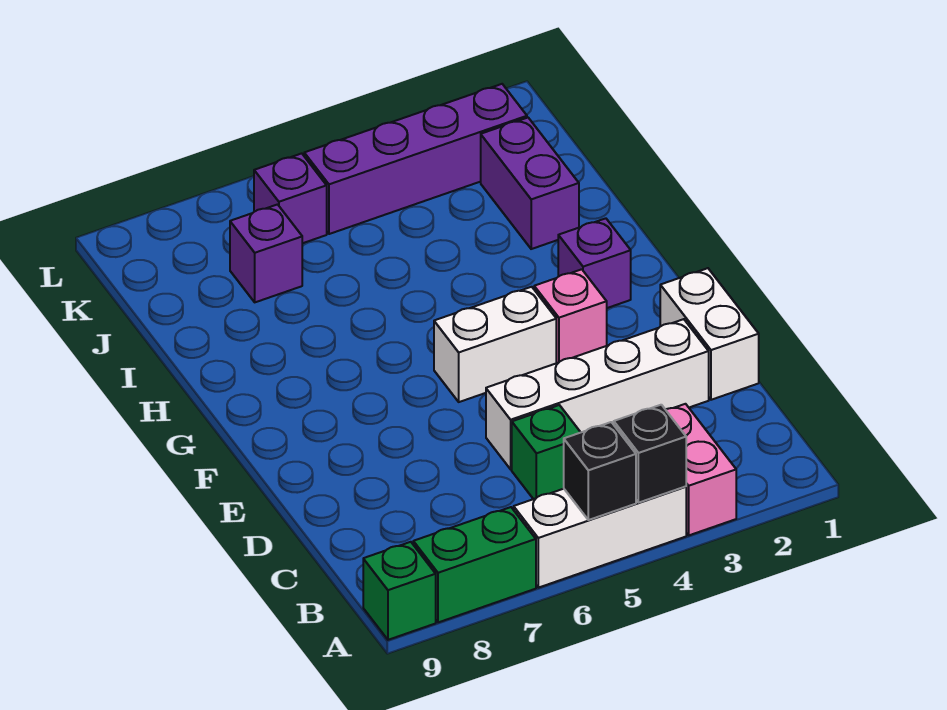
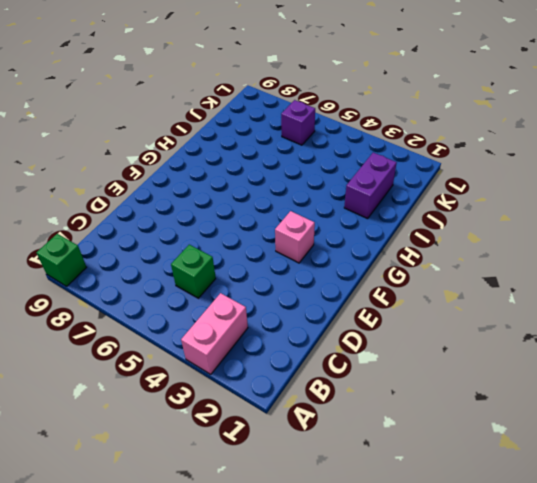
none -> white 1x3 brick [514,486,686,588]
none -> green 1x2 brick [413,507,536,622]
none -> white 1x2 brick [660,268,759,400]

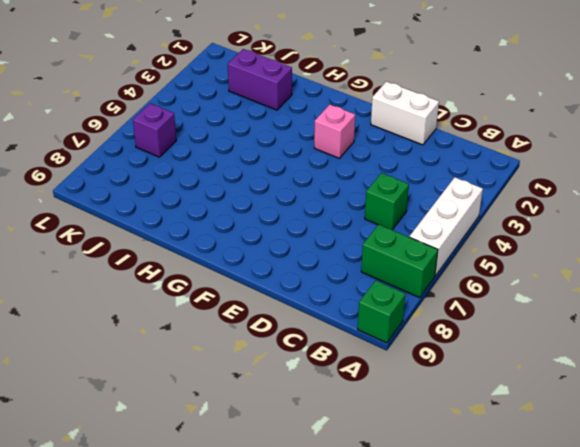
green 1x2 brick [361,224,438,298] -> green 1x2 brick turned to [413,507,536,622]
none -> pink 1x2 brick [665,404,736,535]
none -> white 1x4 brick [486,319,709,469]
none -> white 1x2 brick [434,287,556,402]

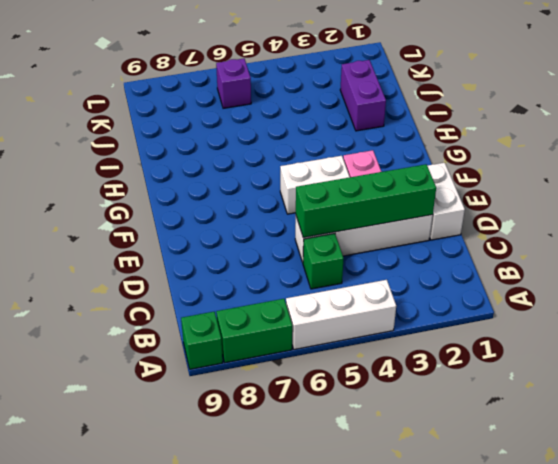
green 1x4 brick [296,164,436,238] -> none
none -> pink 1x2 brick [665,404,736,535]
none -> purple 1x1 brick [558,218,631,308]
none -> purple 1x1 brick [230,205,302,302]

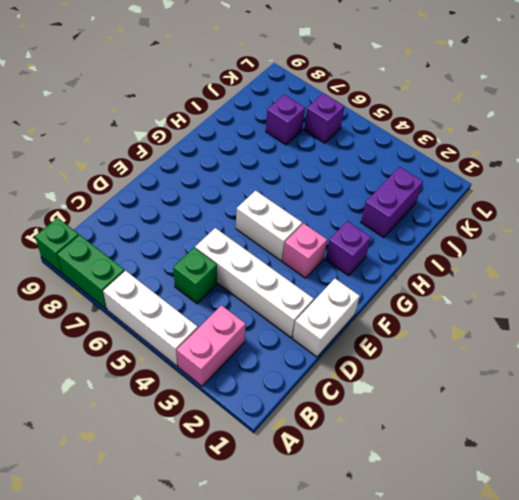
none -> purple 1x4 brick [304,84,527,234]
none -> black 1x1 brick [614,405,686,503]
none -> black 1x1 brick [564,422,636,520]

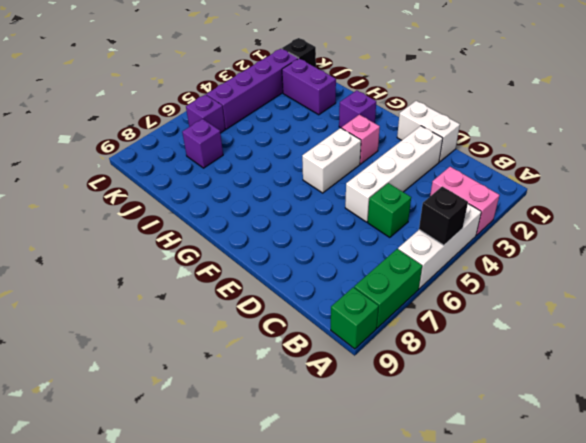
black 1x1 brick [282,38,316,67] -> black 1x1 brick moved to [614,405,686,503]

